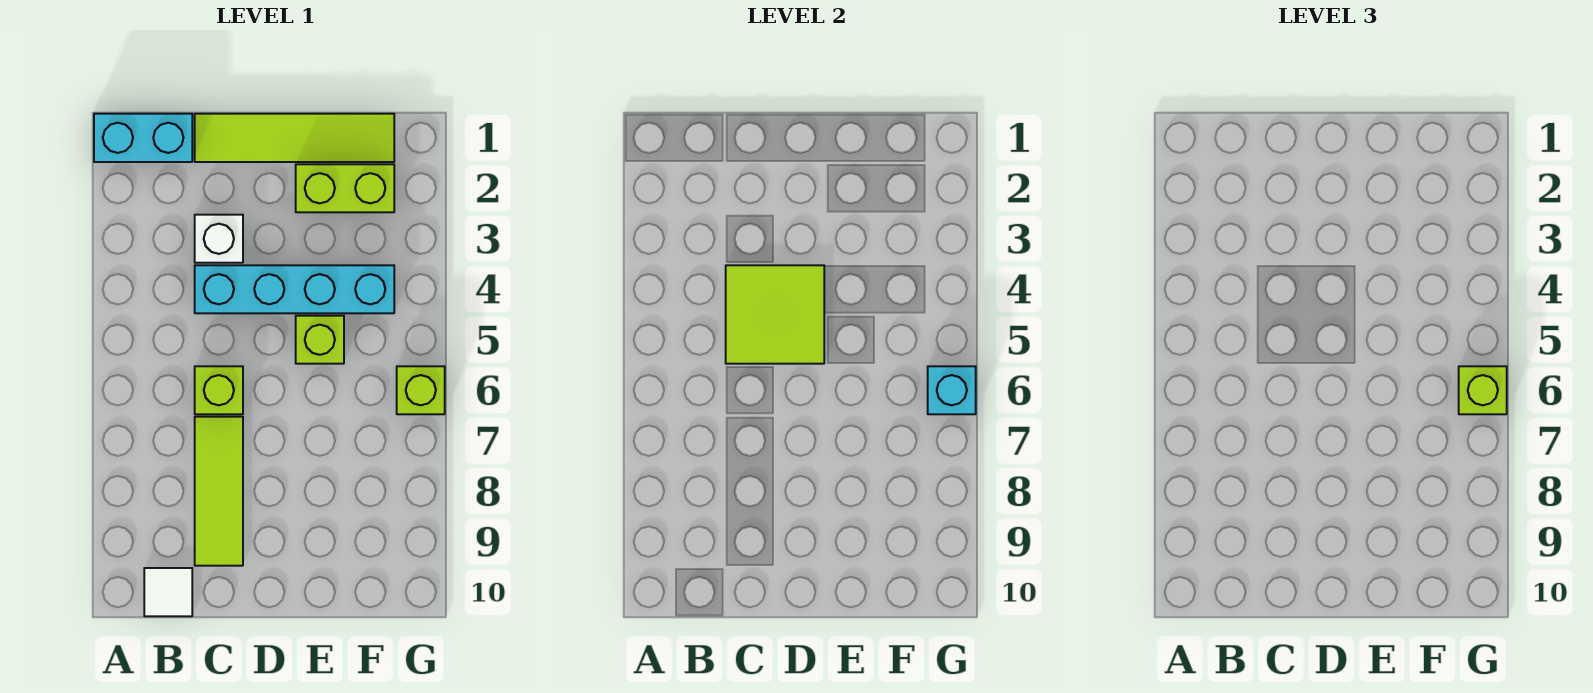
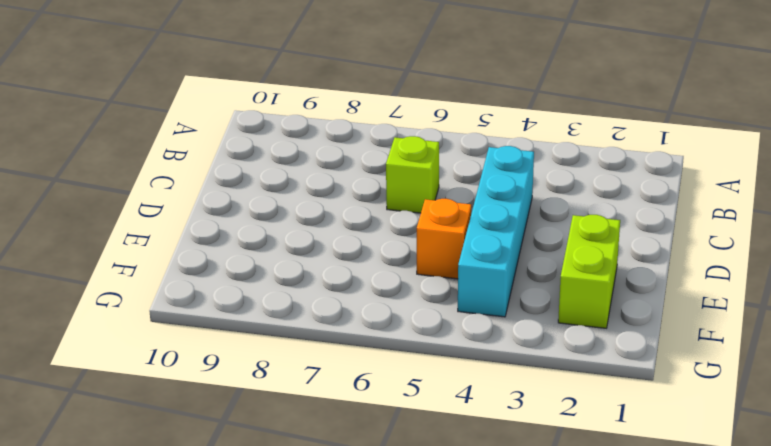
orange 1x1 brick [417,199,471,279] -> lime 1x1 brick [296,316,344,364]
none -> cyan 1x2 brick [94,114,192,162]
none -> white 1x1 tile [144,568,192,616]
none -> lime 1x4 tile [195,114,394,162]

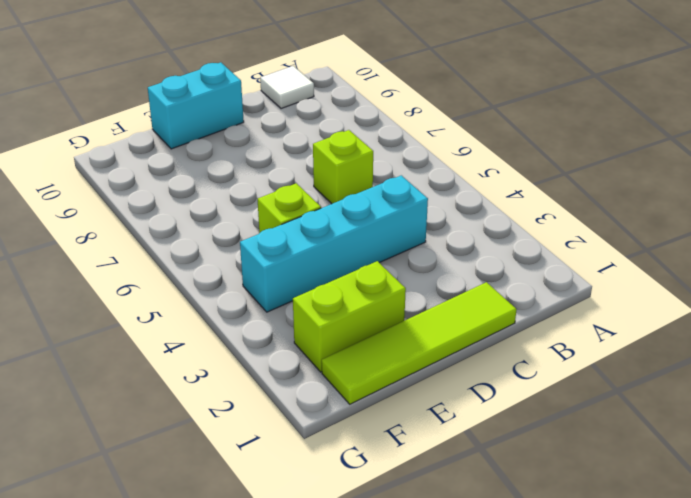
cyan 1x2 brick [148,62,244,149] -> cyan 1x2 brick moved to [94,114,192,162]
none -> white 1x1 brick [195,215,243,263]
none -> lime 1x3 tile [195,417,243,566]
none -> lime 1x1 brick [397,366,445,414]

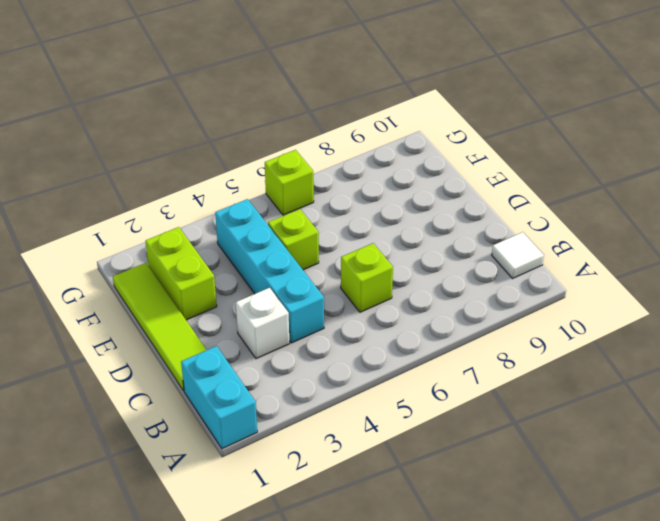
none -> lime 1x3 tile [195,417,243,566]
none -> lime 2x2 tile [726,265,824,364]
none -> cyan 1x1 brick [928,366,976,414]

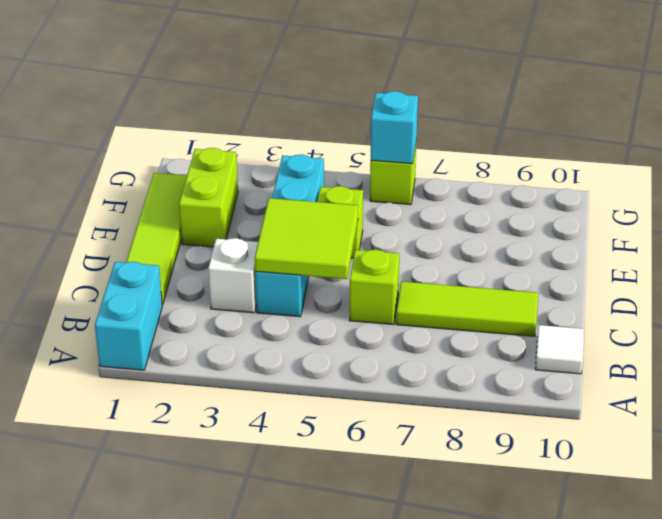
none -> lime 1x1 brick [1459,366,1507,414]

